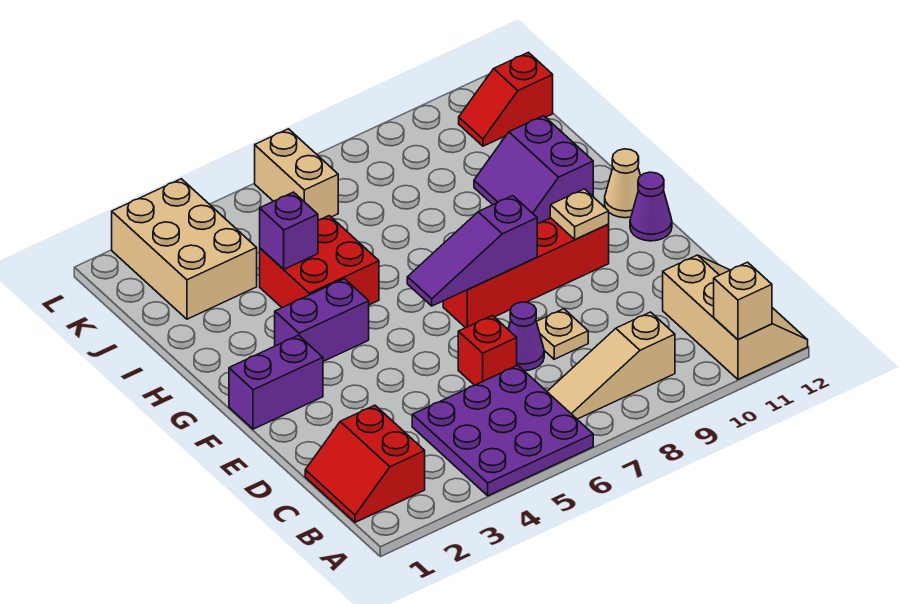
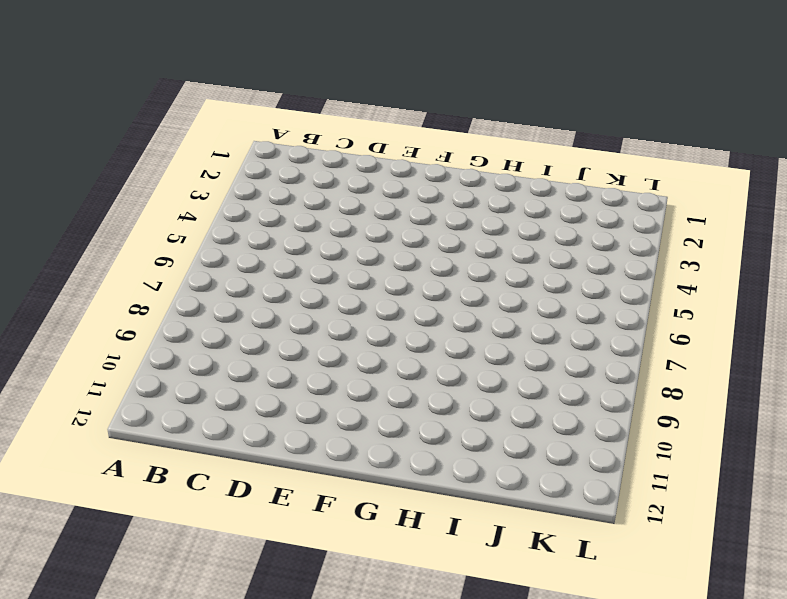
none -> purple 3x3 plate [412,365,593,496]
none -> tan 2x3 slope [663,255,808,379]
none -> red 2x2 slope [305,405,425,522]

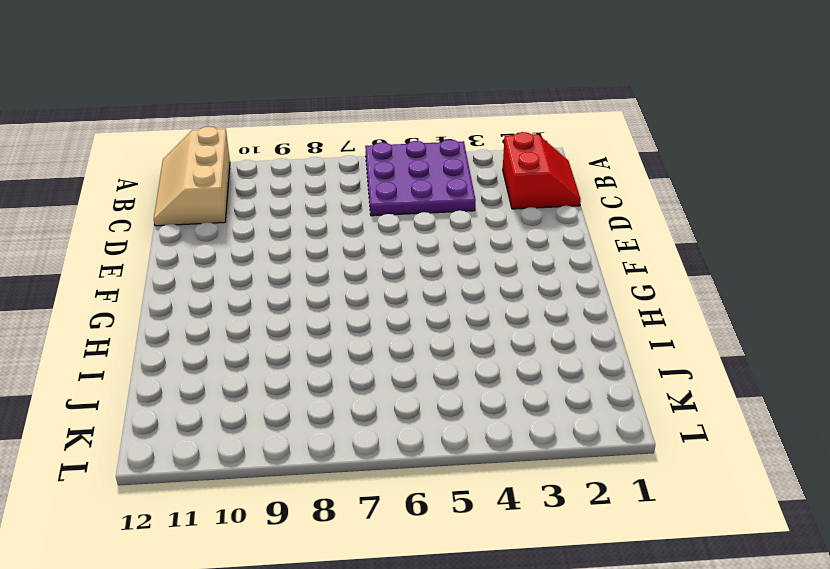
none -> tan 1x3 slope [547,312,675,419]
none -> red 1x1 brick [458,315,517,385]
none -> purple 1x1 cone [508,302,544,371]

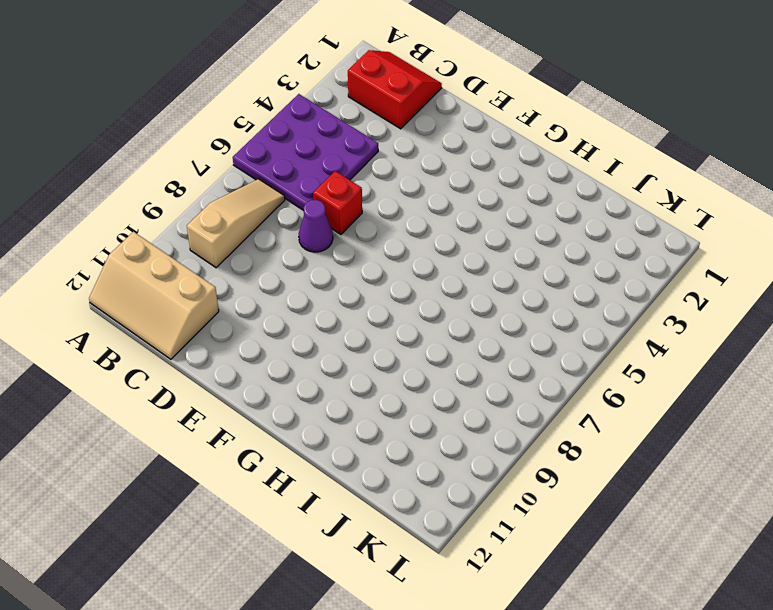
none -> tan 1x1 plate [536,309,588,359]
none -> purple 1x2 brick [229,335,323,429]
none -> red 1x4 brick [443,218,609,328]

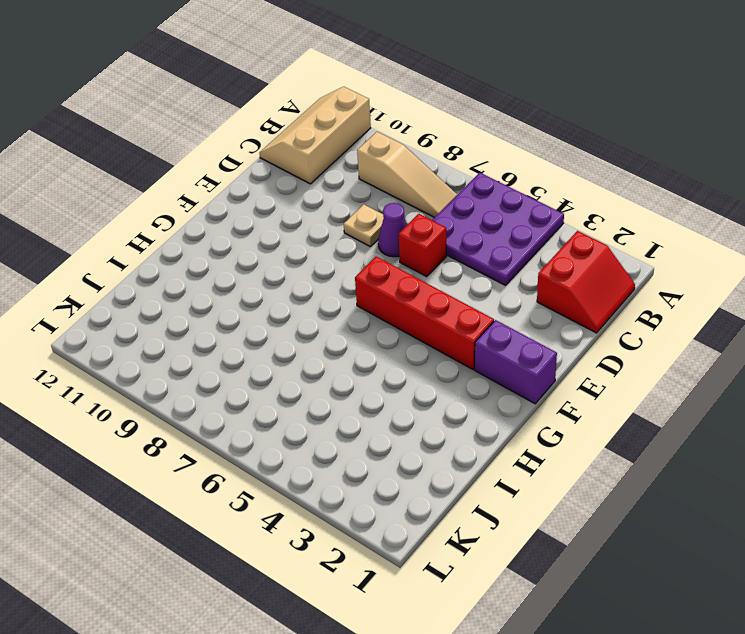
red 1x4 brick [355,257,494,369] -> red 1x4 brick moved to [443,218,609,328]
none -> purple 1x1 cone [630,172,672,241]
none -> purple 1x2 brick [275,279,369,361]
none -> tan 1x1 cone [605,149,640,218]

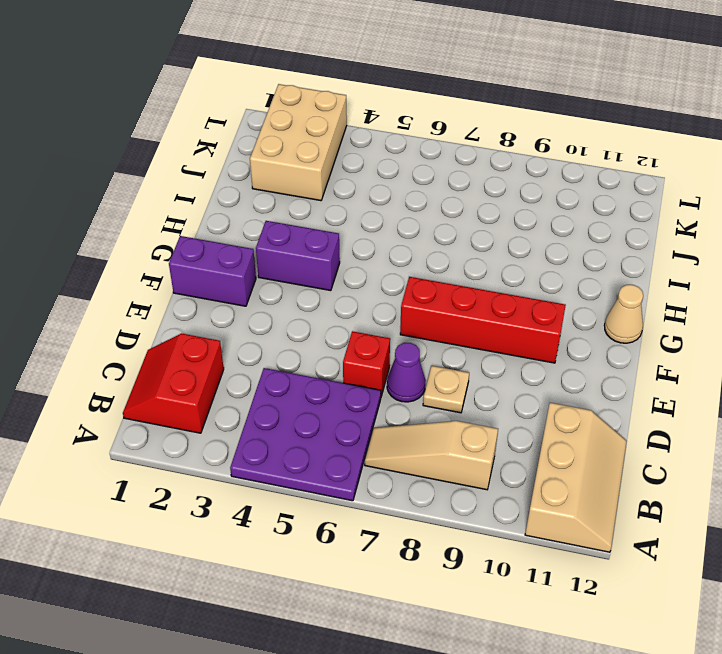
none -> purple 1x1 cone [630,172,672,241]
none -> red 2x2 brick [260,216,379,307]
none -> purple 2x2 slope [474,116,593,223]

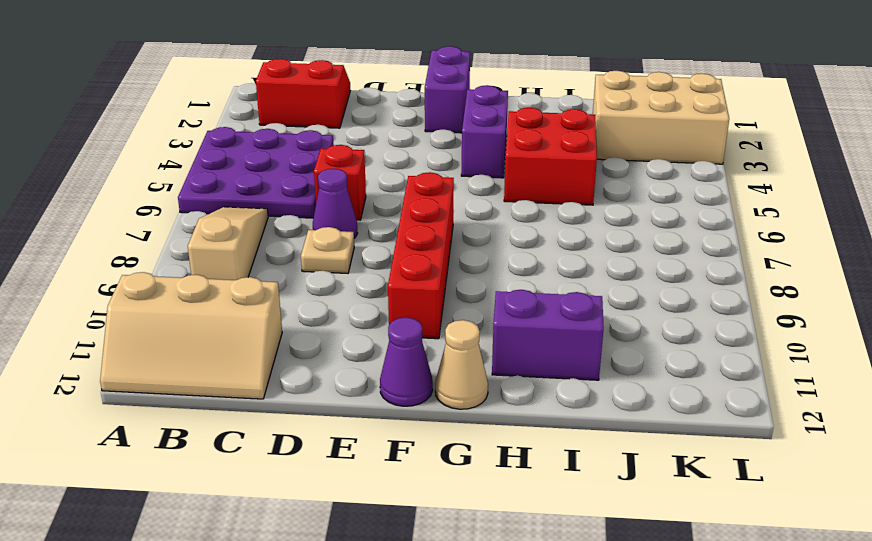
none -> tan 1x2 brick [255,129,338,220]
none -> red 1x2 slope [459,52,553,146]
none -> tan 1x1 brick [714,262,772,340]

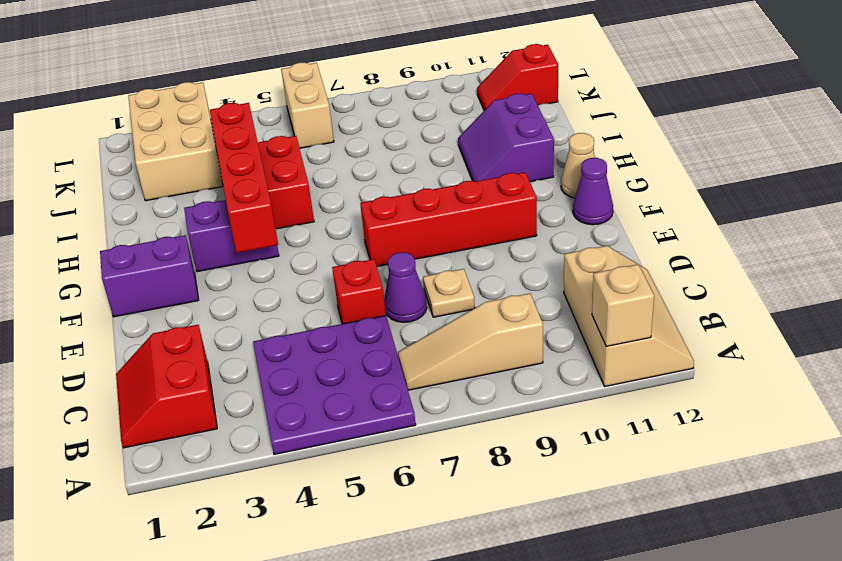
red 1x4 brick [210,103,278,253] -> purple 1x1 brick [260,192,318,269]
none -> purple 1x3 slope [407,196,537,306]
none -> tan 1x1 plate [550,189,609,240]

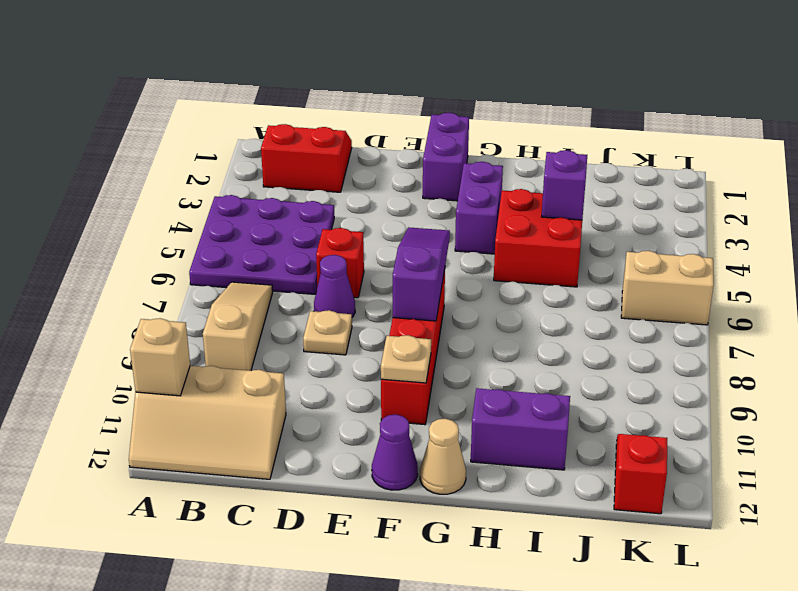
none -> tan 2x3 brick [112,179,257,319]

